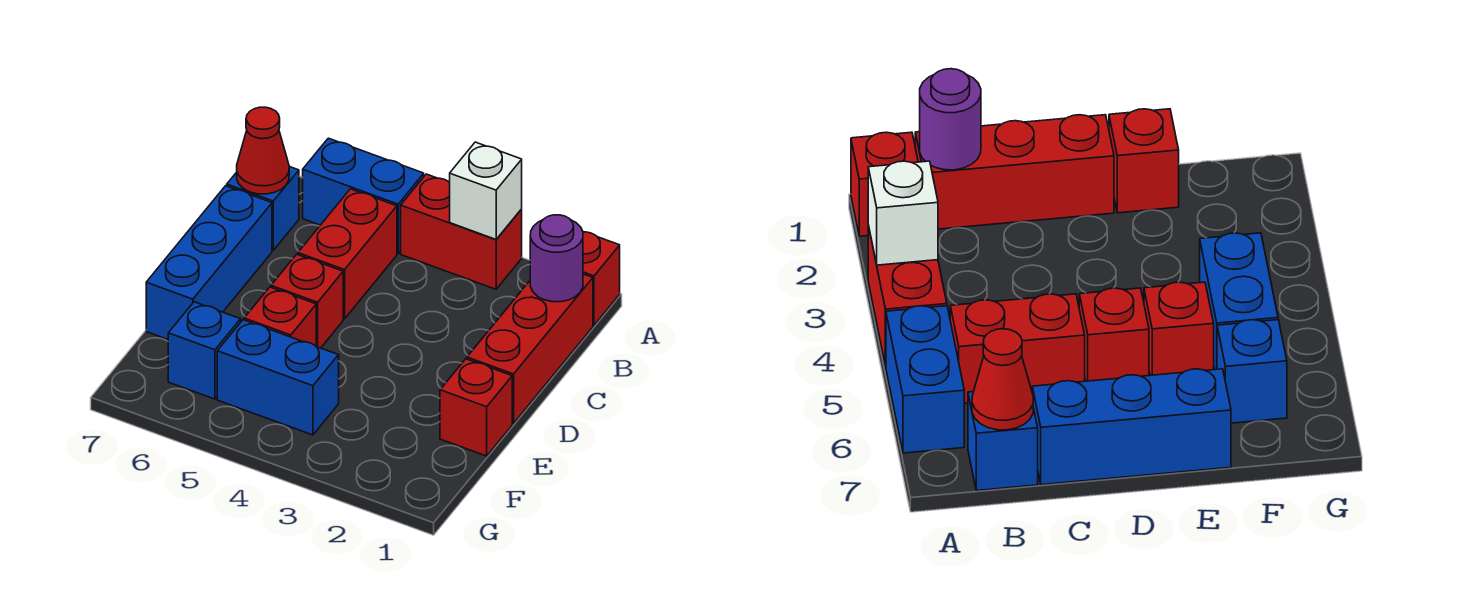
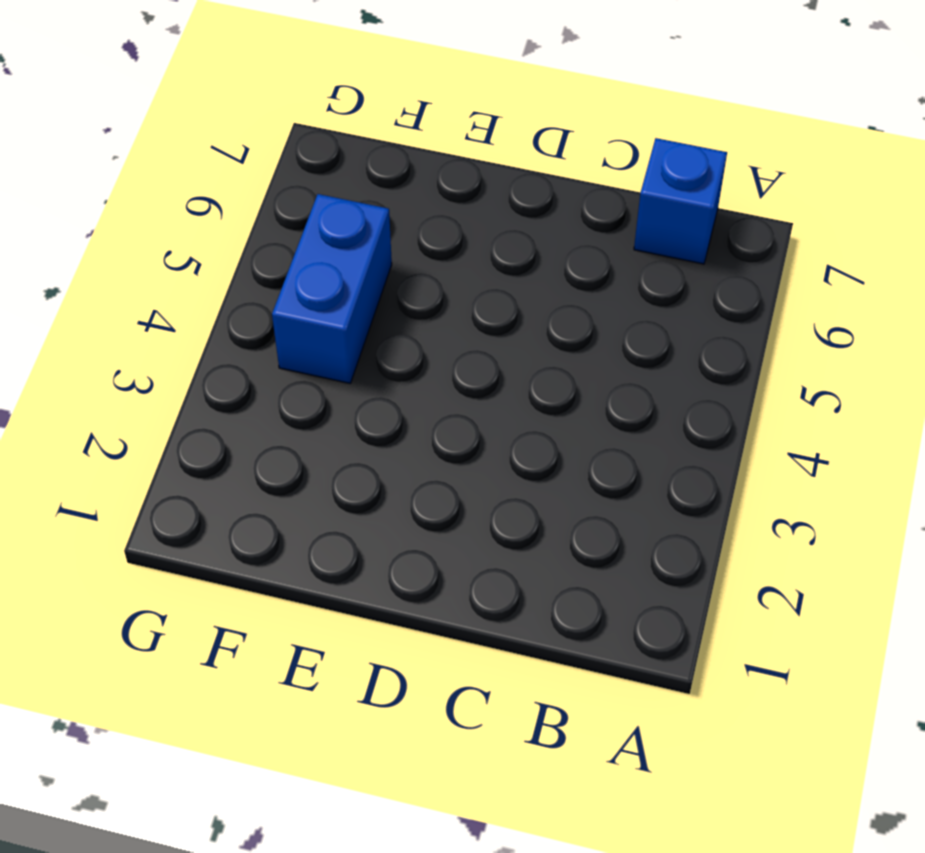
none -> red 1x1 brick [583,232,620,325]
none -> red 1x2 brick [401,174,522,289]
none -> blue 1x2 brick [303,138,424,253]

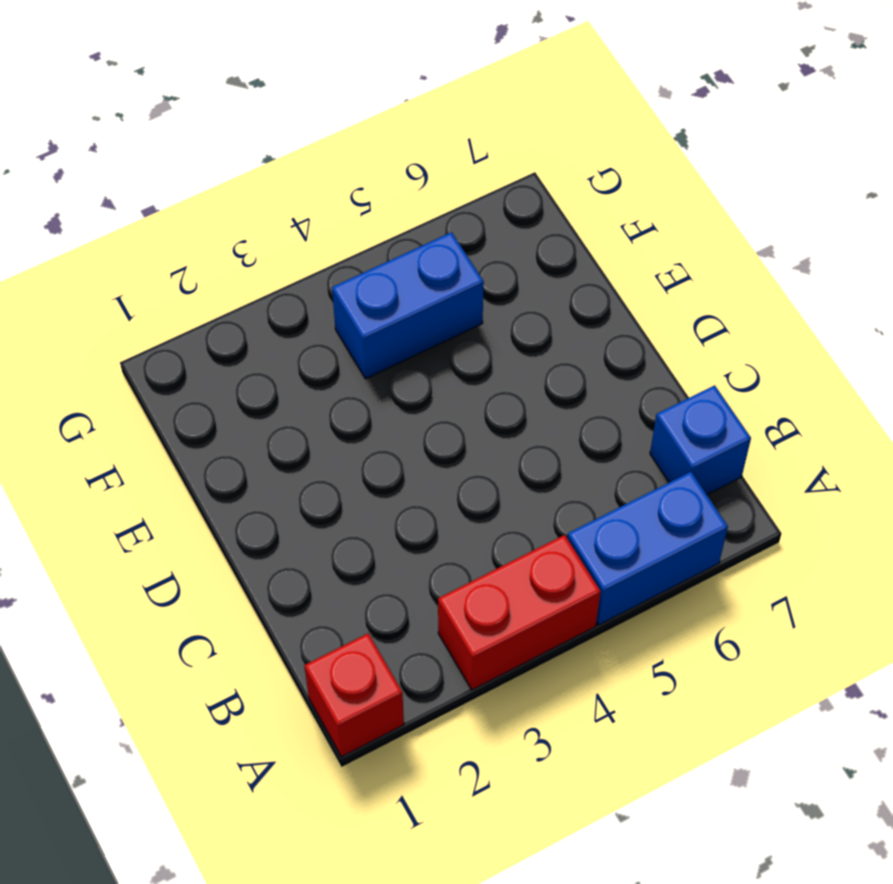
none -> red 1x3 brick [467,274,593,423]
none -> red 1x2 brick [298,189,397,319]
none -> blue 1x3 brick [146,186,272,339]

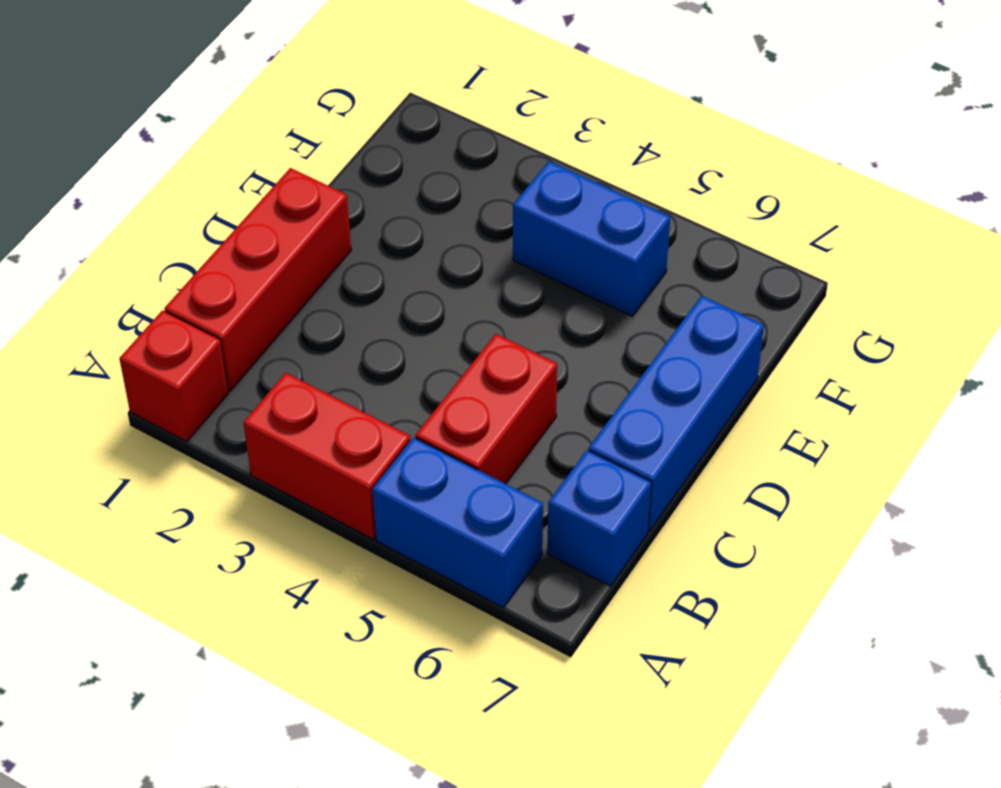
none -> red 1x1 brick [271,254,343,348]
none -> red 1x1 brick [440,359,512,456]
none -> red 1x1 brick [244,287,316,346]

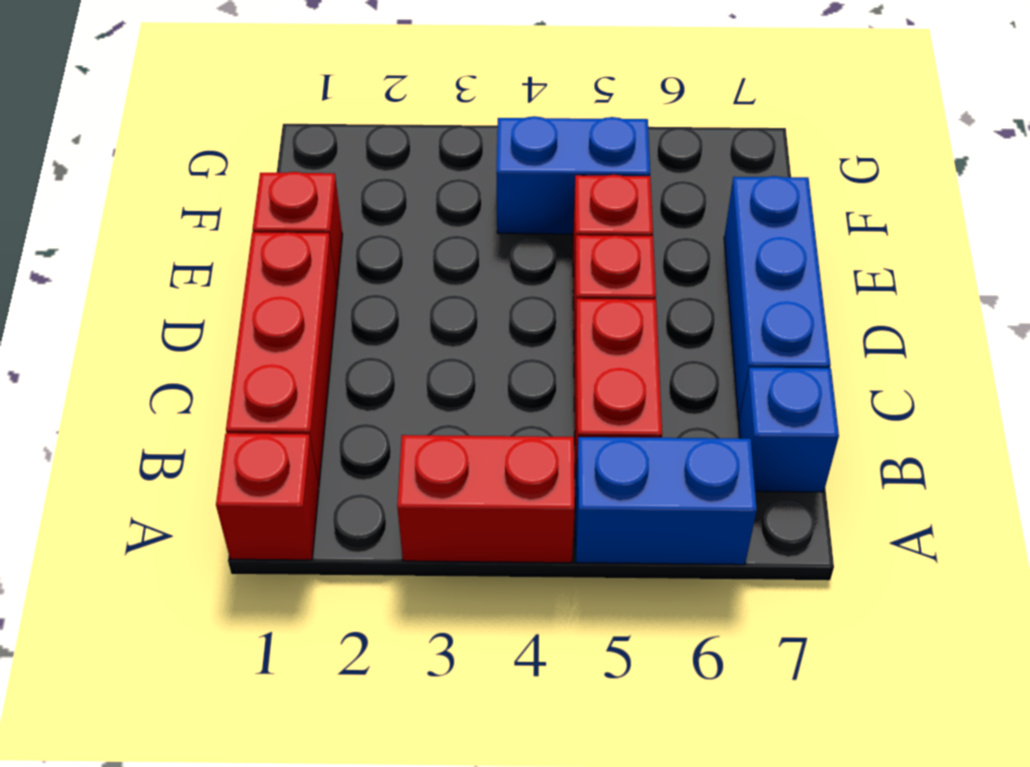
none -> blue 1x1 brick [168,302,241,399]
none -> white 1x1 brick [450,142,522,239]
none -> purple 1x1 round brick [530,215,583,302]

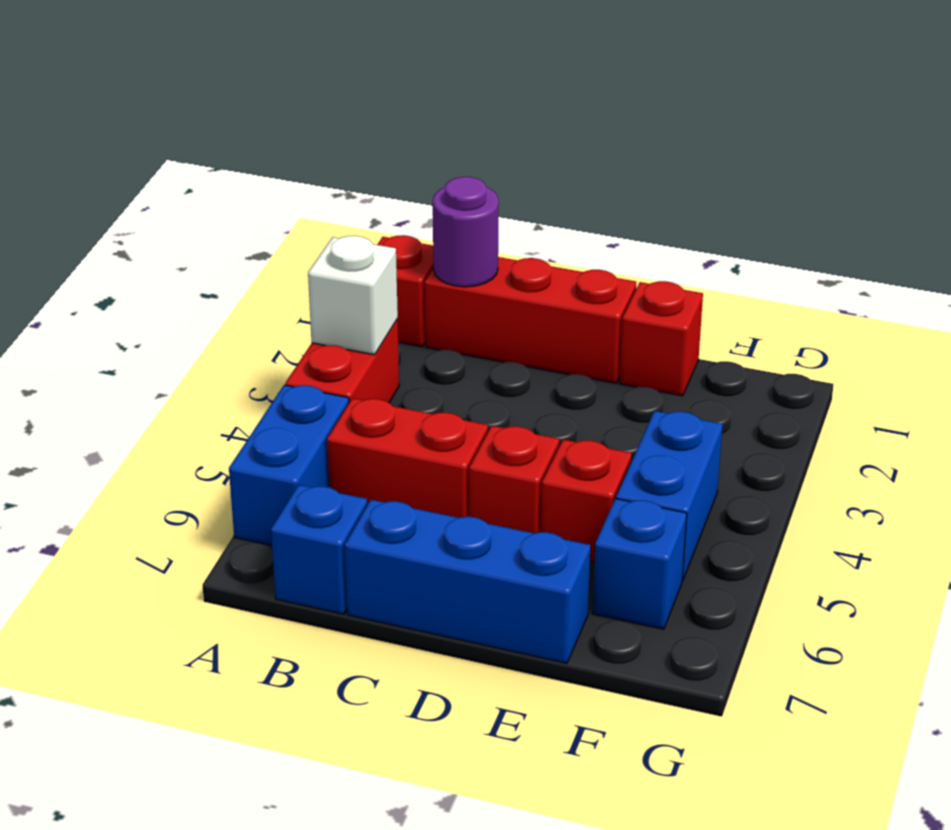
none -> red 1x1 cone [237,107,289,194]

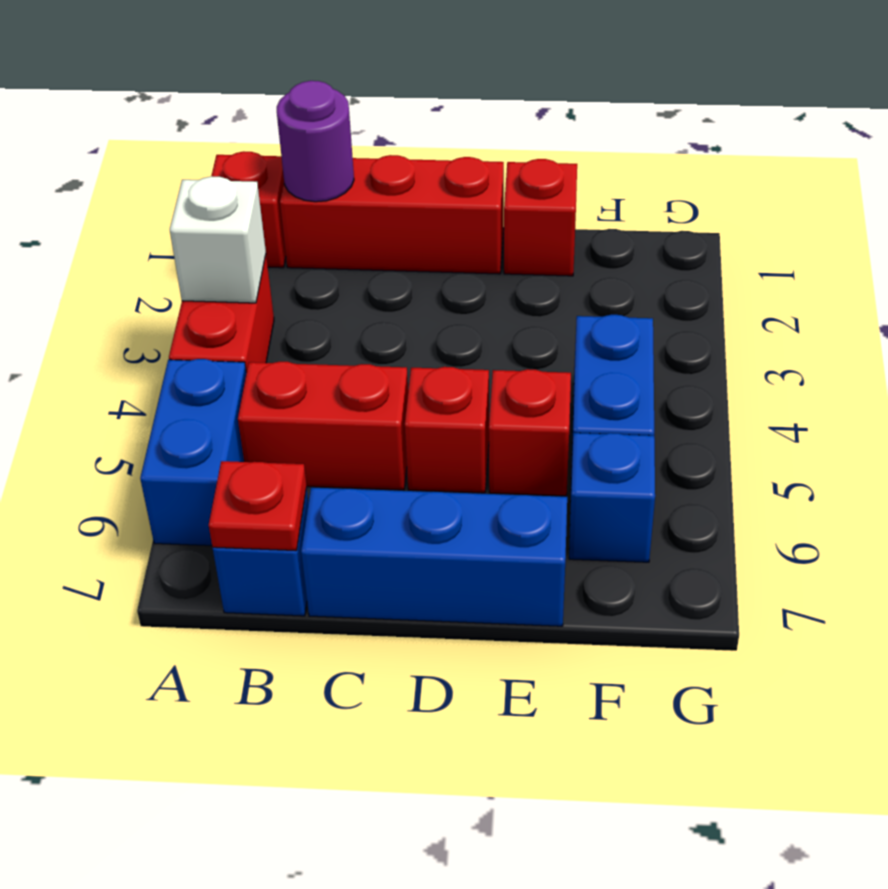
red 1x1 plate [209,461,307,551] -> red 1x1 cone [237,107,289,194]

